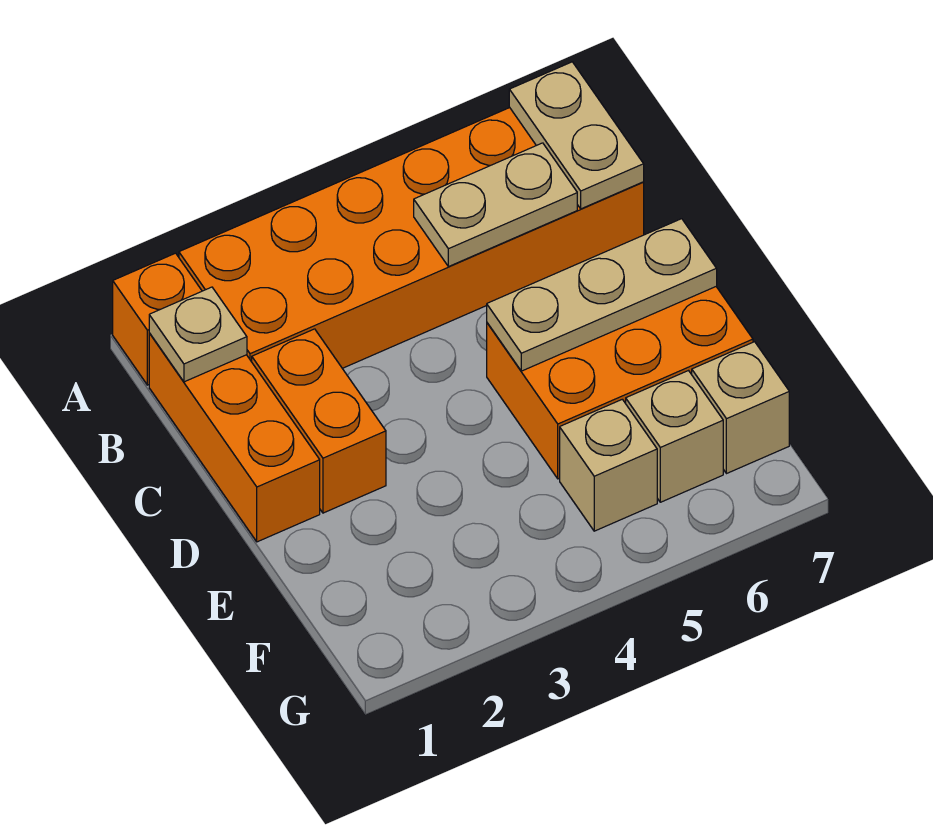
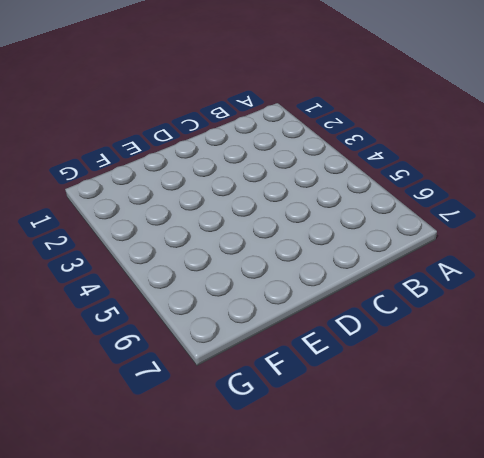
none -> orange 1x1 brick [113,253,202,385]
none -> orange 2x6 brick [179,108,644,368]
none -> orange 1x3 brick [149,333,320,542]

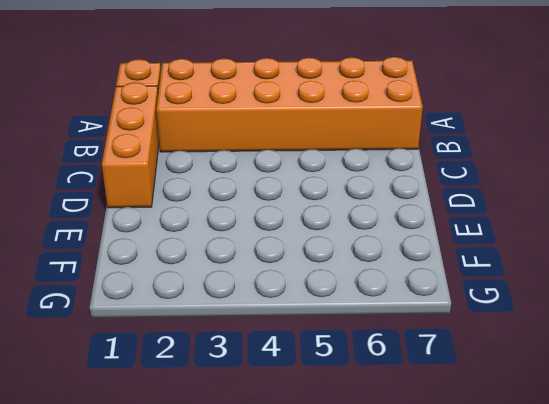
none -> orange 1x2 brick [252,329,386,513]
none -> orange 2x3 brick [487,287,753,479]
none -> tan 1x1 brick [560,399,657,531]

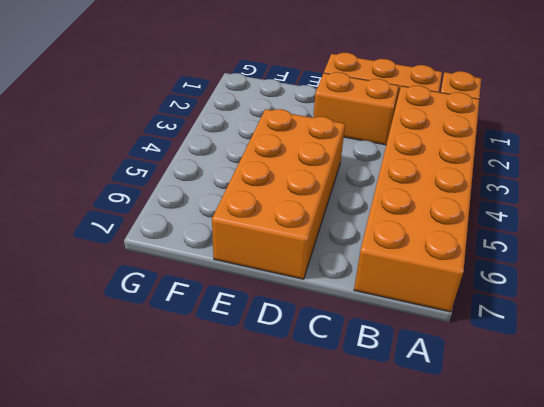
orange 2x4 brick [212,109,345,279] -> orange 2x3 brick [487,287,753,479]
none -> tan 1x1 brick [560,399,657,531]
none -> tan 1x1 brick [626,371,723,502]
none -> tan 1x1 brick [692,342,789,474]

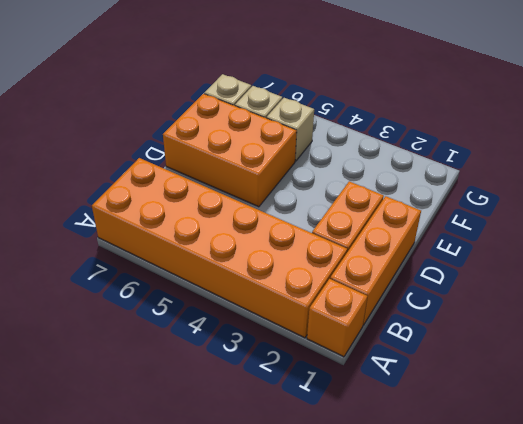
none -> tan 1x2 plate [509,62,644,209]
none -> tan 1x1 plate [149,287,247,382]
none -> tan 1x2 plate [414,143,577,267]

